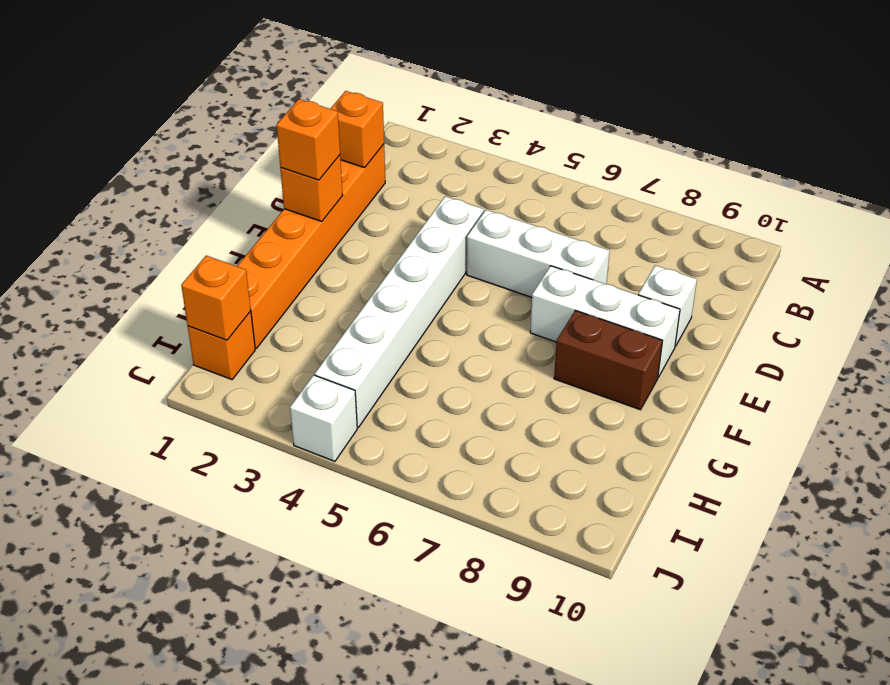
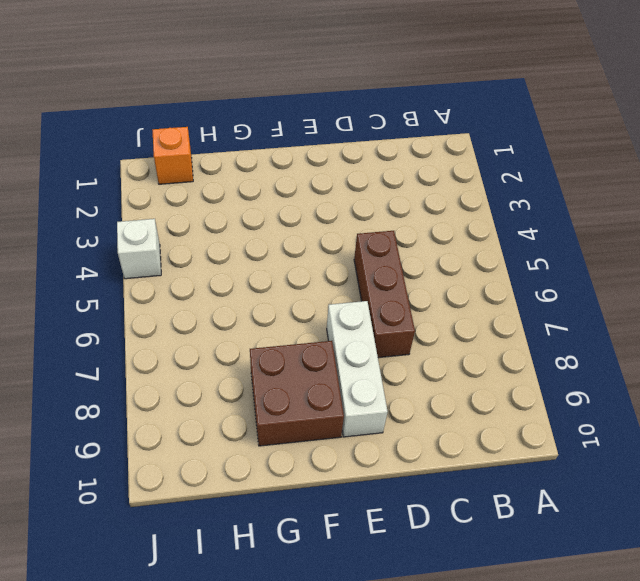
brown 1x3 brick [354,231,415,358] -> white 1x3 brick [467,210,610,297]
brown 2x2 brick [250,341,344,446] -> brown 1x2 brick [554,310,663,410]
none -> orange 1x6 brick [237,144,385,348]
none -> white 1x6 brick [315,196,484,427]
none -> white 1x1 brick [638,265,697,346]

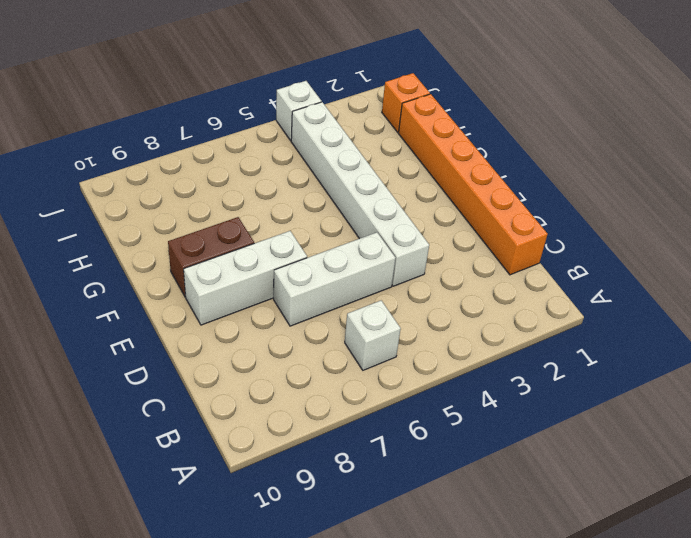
white 1x1 brick [345,301,401,370] -> white 1x1 brick moved to [638,265,697,346]
none -> orange 1x1 brick [331,91,384,168]
none -> orange 1x1 brick [280,155,343,221]
none -> orange 1x1 brick [181,256,251,340]

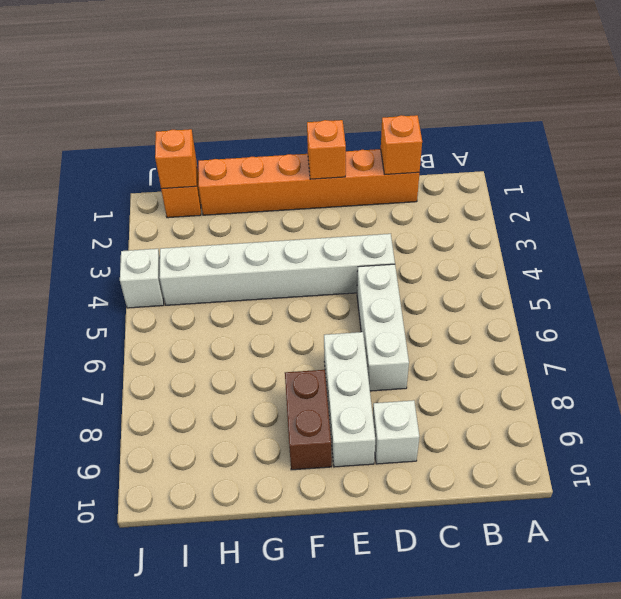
none -> orange 1x1 brick [277,99,340,180]

